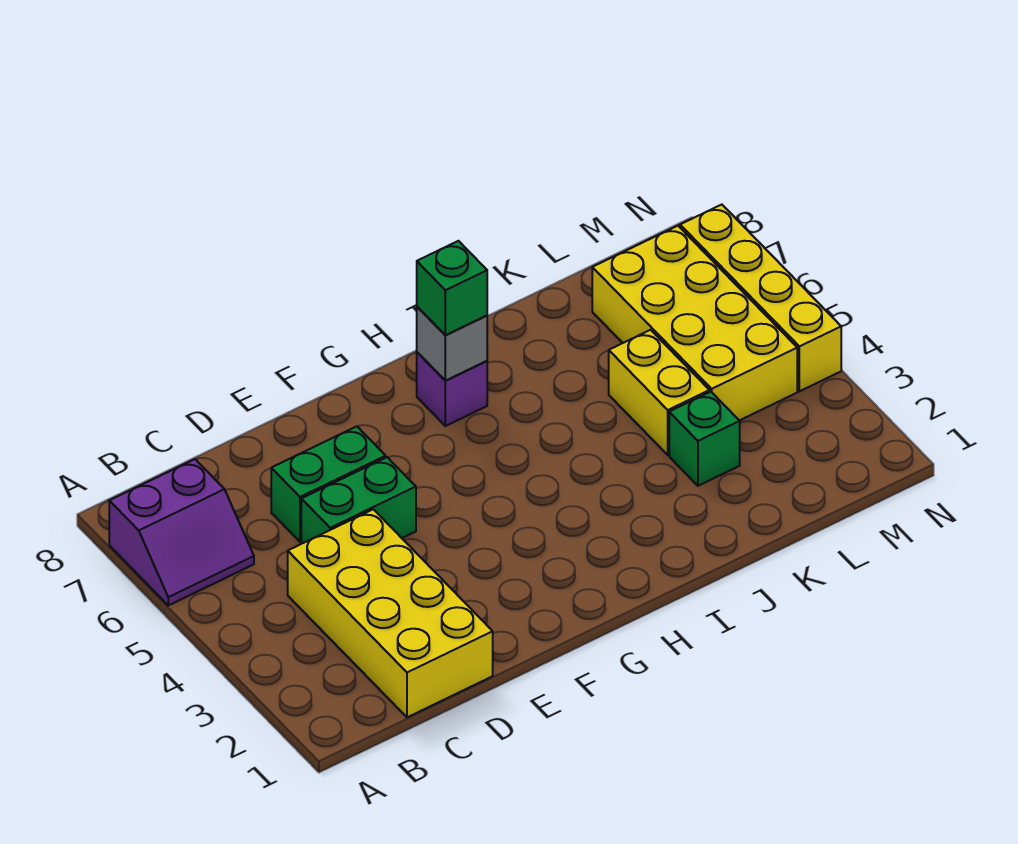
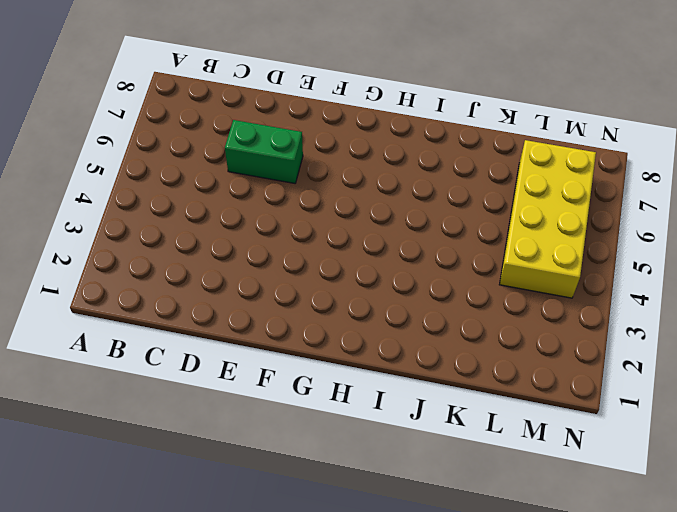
none -> purple 2x2 slope [109,459,254,605]
none -> yellow 2x4 brick [288,509,493,717]

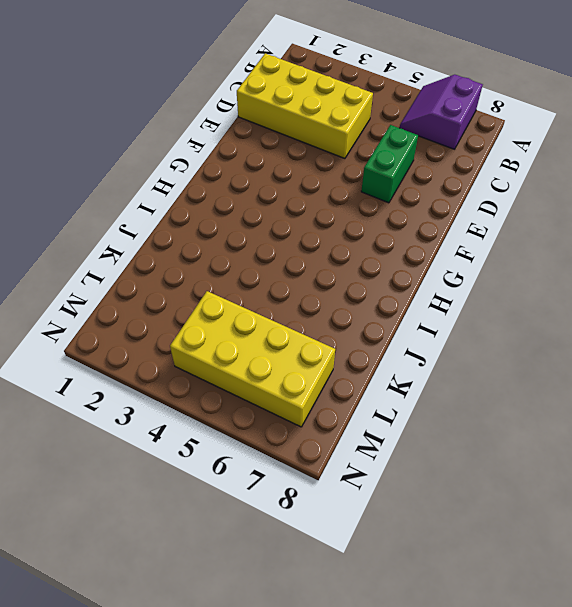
none -> green 1x2 brick [301,457,416,544]
none -> purple 1x1 brick [417,352,487,426]

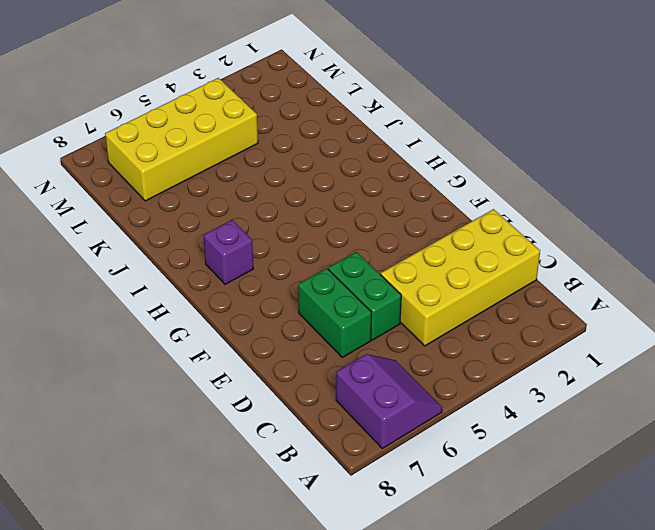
none -> green 1x1 brick [669,392,740,486]
none -> yellow 1x2 brick [609,330,710,455]

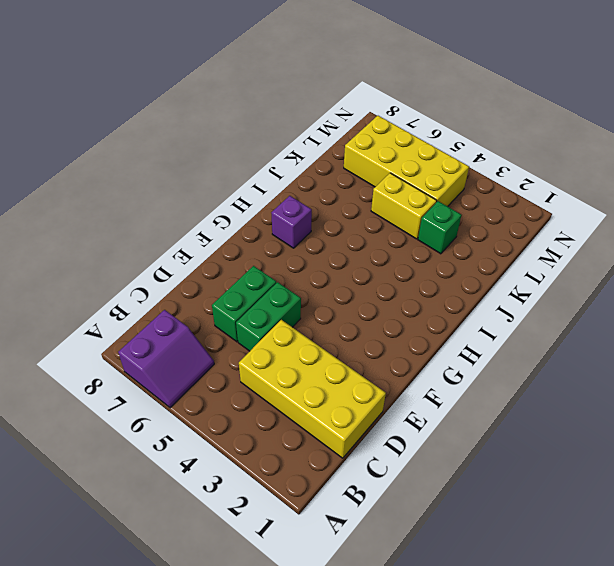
none -> yellow 1x4 brick [680,205,841,391]
none -> grey 1x1 brick [417,307,487,381]

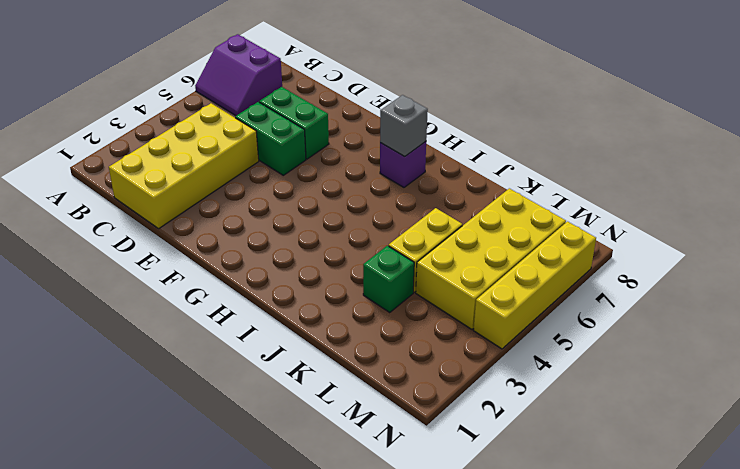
none -> green 1x1 brick [417,241,487,335]

